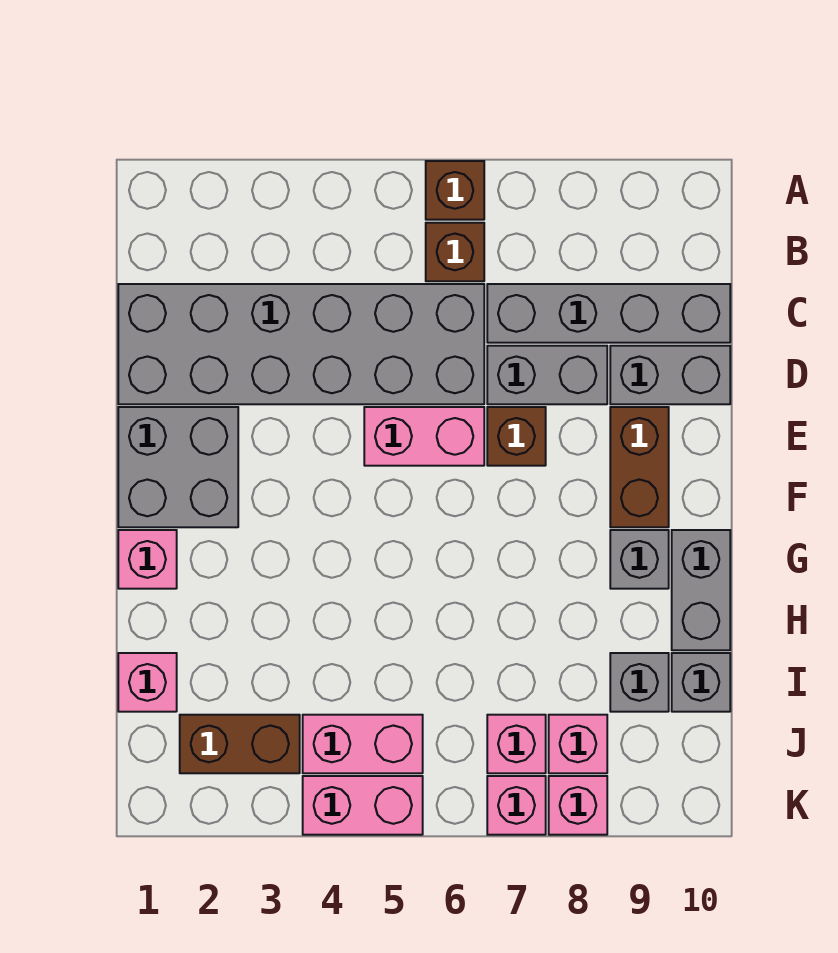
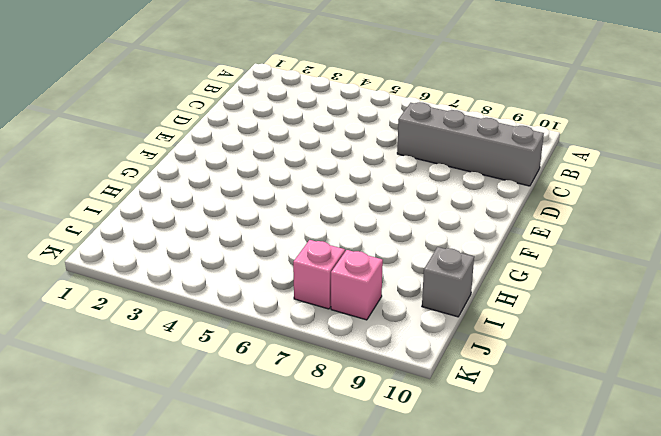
none -> brown 1x1 brick [426,161,484,220]
none -> brown 1x1 brick [426,223,484,281]
none -> grey 2x6 brick [118,284,484,404]

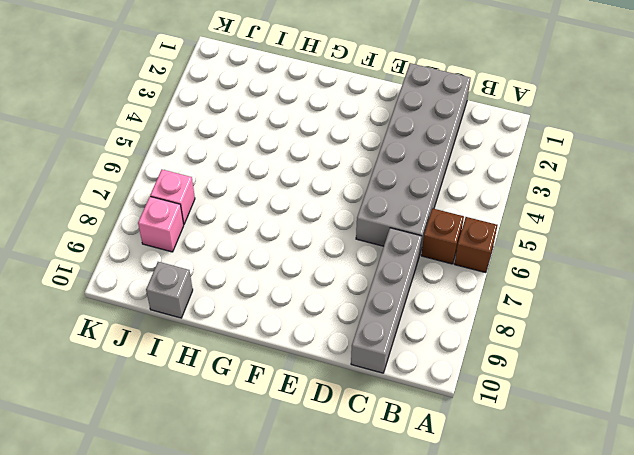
none -> grey 1x2 brick [487,346,607,404]
none -> grey 1x2 brick [610,346,730,404]
none -> grey 2x2 brick [118,407,238,527]

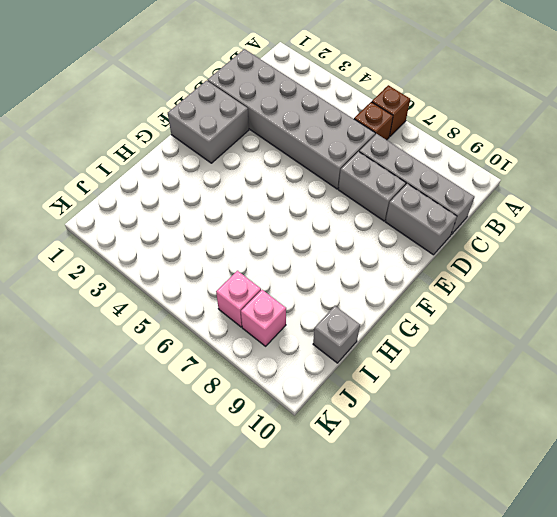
none -> pink 1x2 brick [364,407,484,466]
none -> brown 1x1 brick [487,407,546,466]
none -> brown 1x2 brick [610,407,669,527]

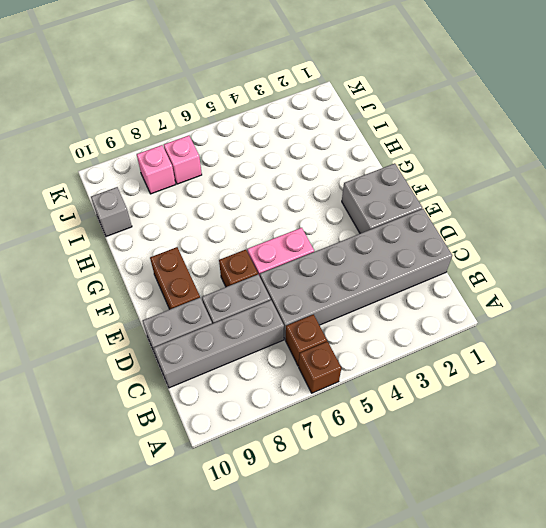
none -> pink 1x1 brick [118,530,177,589]
none -> grey 1x1 brick [610,530,669,589]
none -> grey 1x2 brick [672,530,730,650]

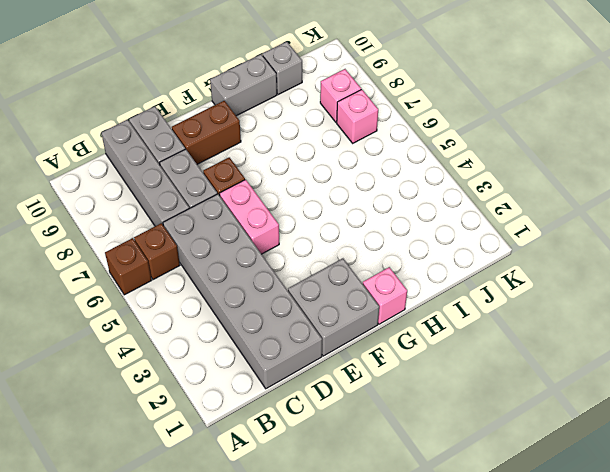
none -> grey 1x1 brick [610,530,669,589]
none -> pink 1x1 brick [118,653,177,712]
none -> grey 1x1 brick [610,653,669,712]

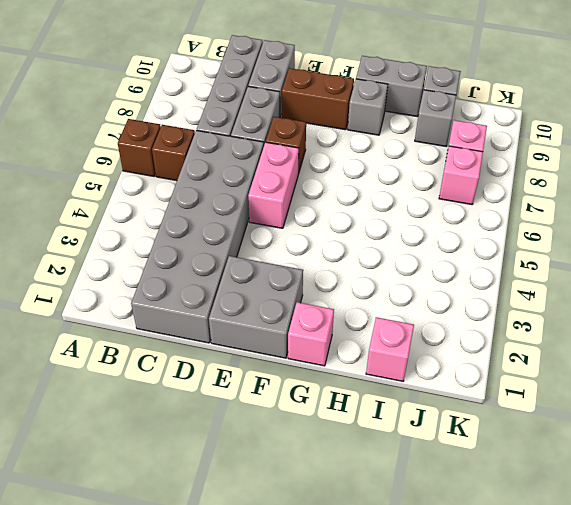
none -> brown 1x2 brick [180,715,300,773]
none -> pink 1x2 brick [303,715,423,773]
none -> pink 1x2 brick [303,776,423,835]

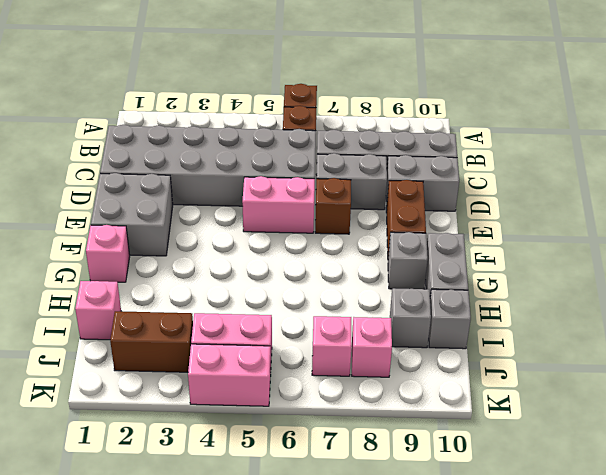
none -> pink 1x1 brick [487,776,546,835]
none -> pink 1x1 brick [549,776,607,835]

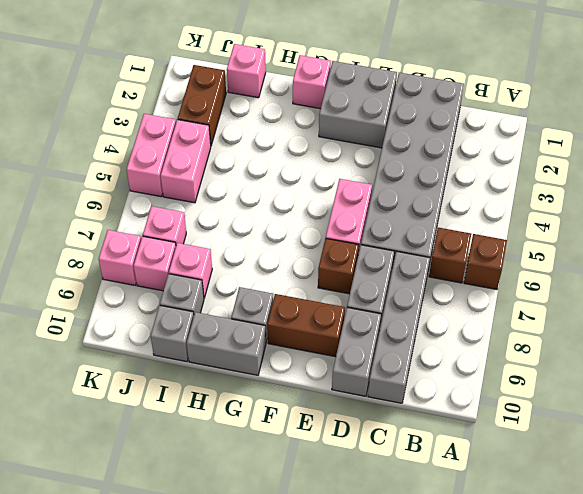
pink 1x1 brick [169,243,212,298] -> pink 1x1 brick moved to [487,776,546,835]

